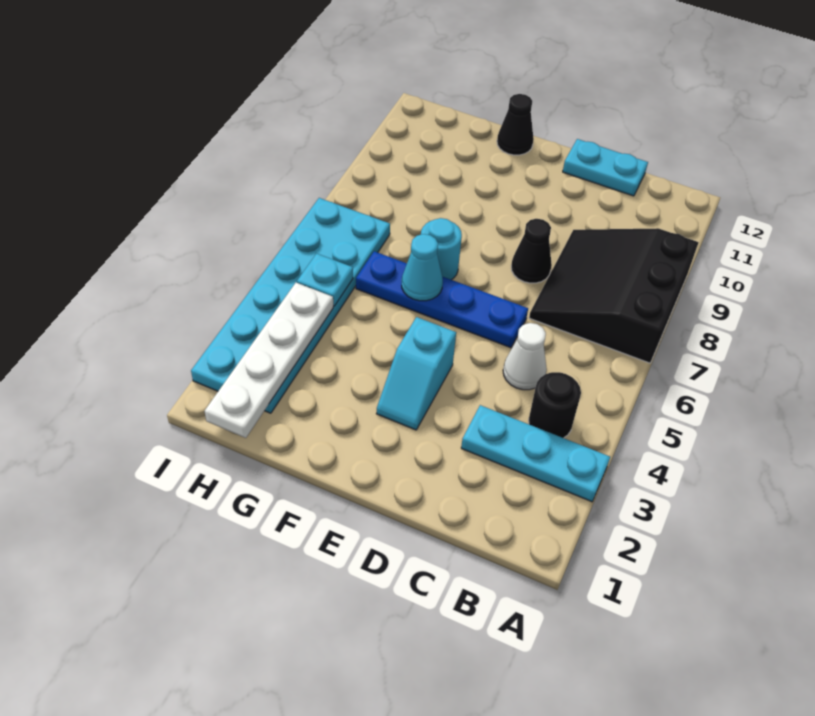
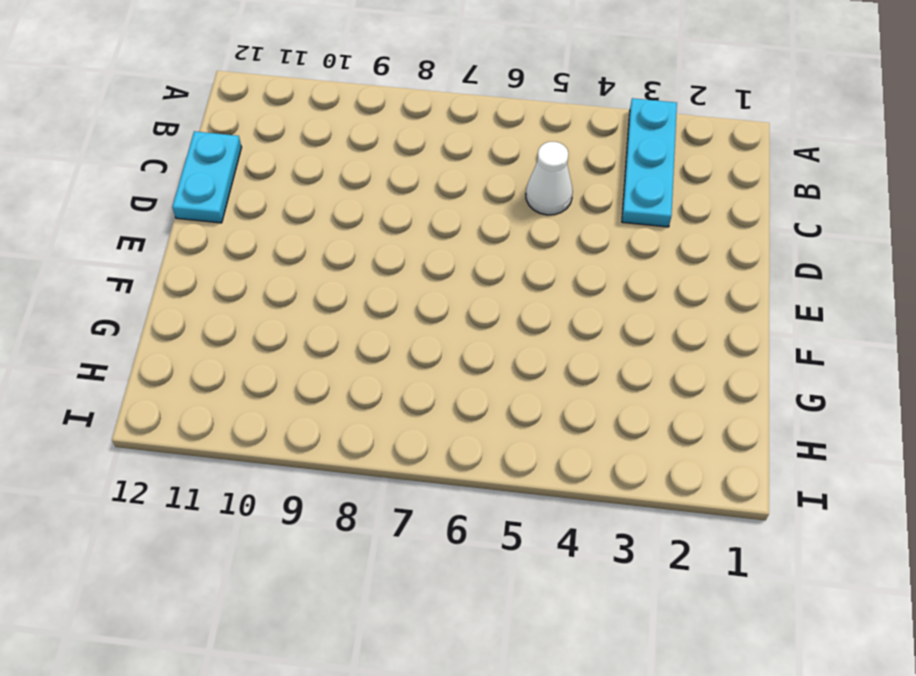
none -> black 3x3 slope [529,228,699,363]
none -> black 1x1 round brick [529,372,581,438]
none -> blue 1x4 plate [356,251,528,348]

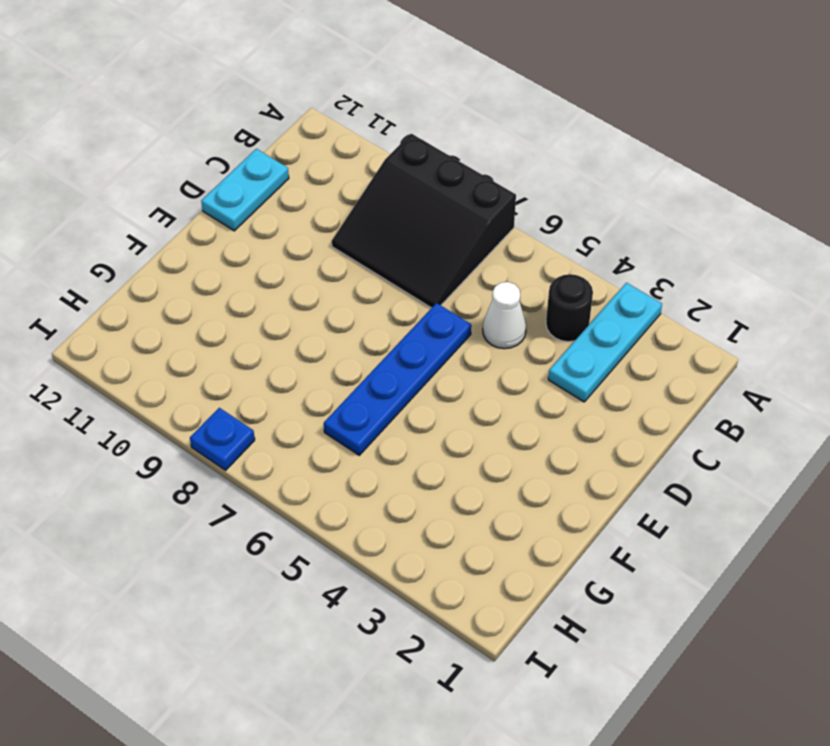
blue 1x1 plate [190,408,255,470] -> none
none -> black 1x1 cone [511,219,552,283]
none -> cyan 1x2 slope [377,317,456,430]
none -> cyan 1x1 round brick [421,218,462,280]

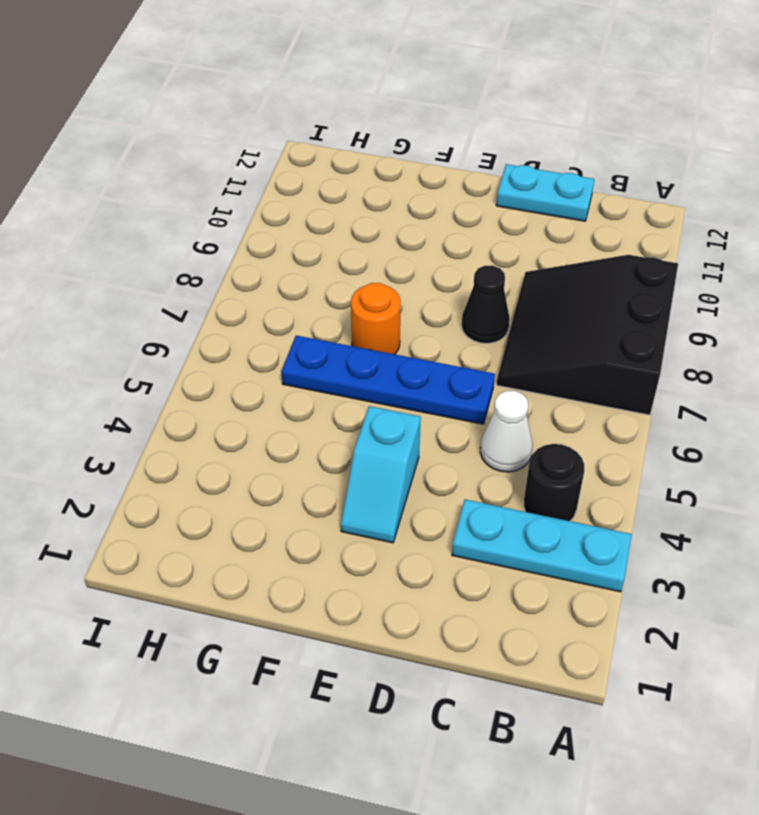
orange 1x1 round brick [351,283,401,354] -> cyan 1x1 round brick [421,218,462,280]
none -> black 1x1 cone [497,94,534,155]
none -> cyan 2x6 plate [191,198,390,413]
none -> cyan 1x1 cone [402,234,443,301]

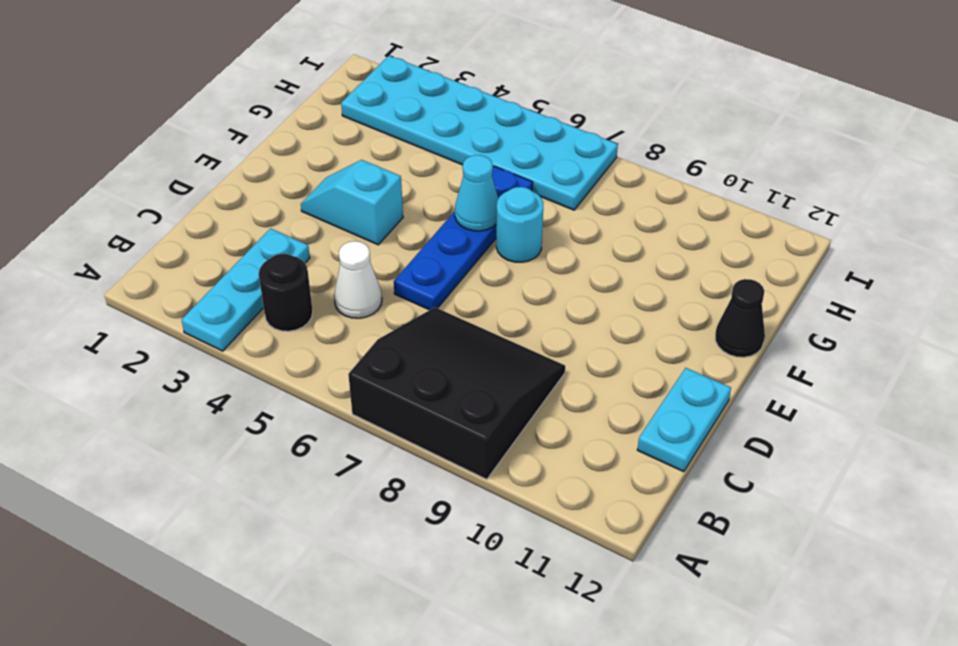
none -> black 1x1 cone [511,219,552,283]
none -> white 1x4 plate [205,283,333,438]
none -> cyan 1x1 plate [297,254,353,306]

